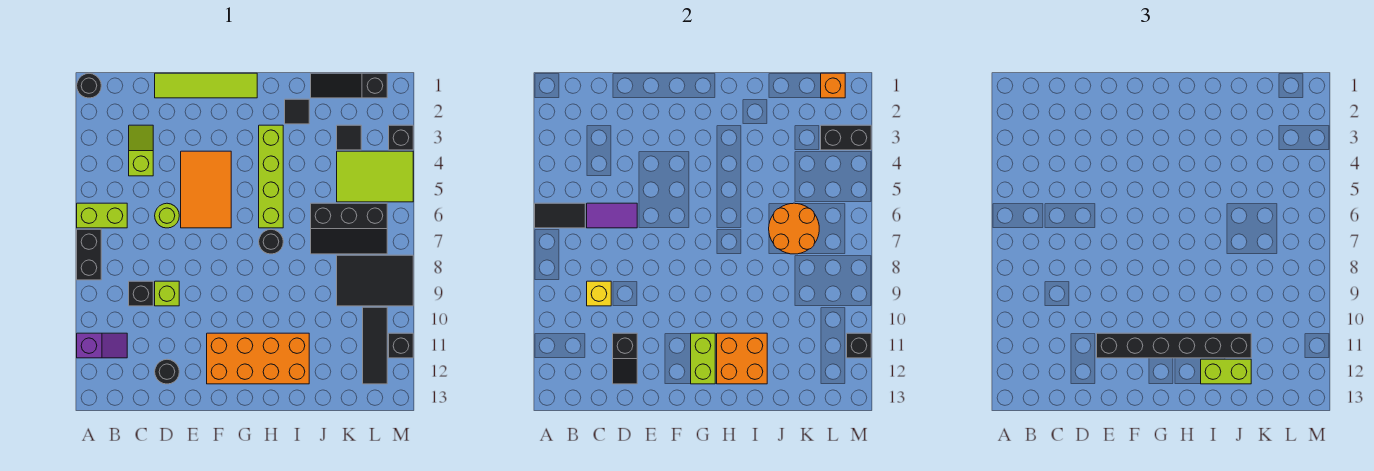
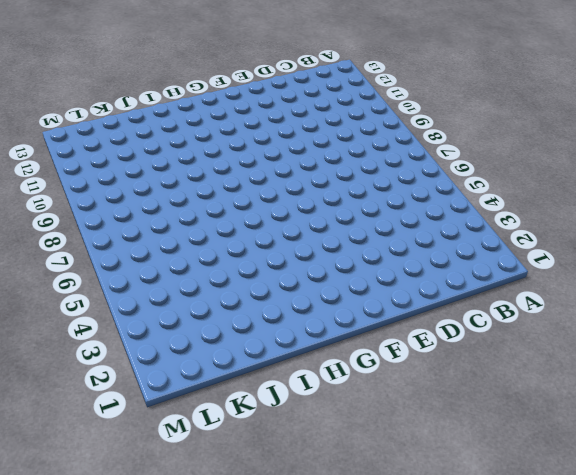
none -> black 1x1 round brick [77,73,101,98]
none -> lime 1x2 brick [77,203,127,228]
none -> black 1x2 brick [77,229,101,280]
none -> purple 1x2 slope [77,333,127,358]

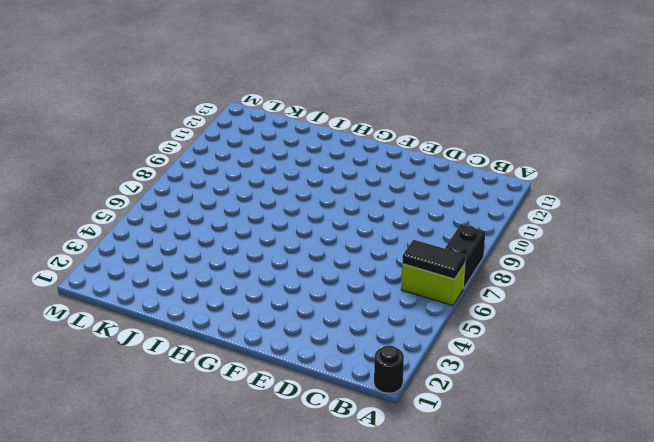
none -> purple 1x2 slope [77,333,127,358]
none -> lime 1x2 slope [129,125,153,176]
none -> black 1x1 brick [129,281,153,306]
none -> lime 1x4 tile [155,73,257,98]

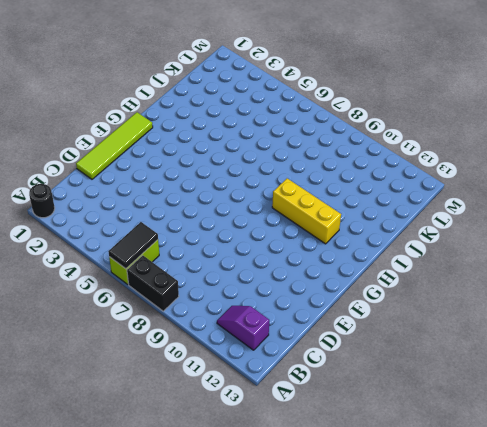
purple 1x2 slope [217,306,269,350] -> purple 1x2 slope turned to [77,333,127,358]
yellow 1x3 brick [272,178,341,244] -> orange 2x4 brick [207,333,309,384]
none -> lime 1x2 slope [129,125,153,176]
none -> black 1x1 brick [129,281,153,306]
none -> lime 1x1 round brick [155,203,179,228]
none -> lime 1x1 brick [155,281,179,306]

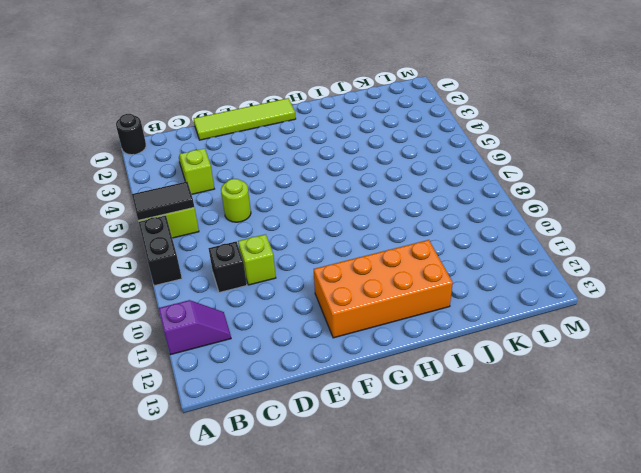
none -> black 1x1 round brick [155,359,179,384]
none -> orange 2x3 tile [181,151,231,228]
none -> lime 1x4 brick [259,125,283,228]
none -> black 1x1 round brick [259,229,283,254]

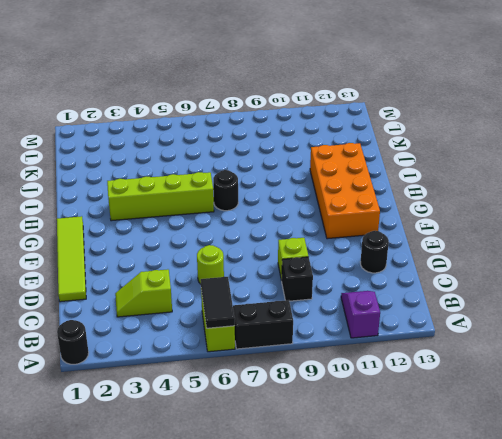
none -> orange 2x3 tile [181,151,231,228]
none -> black 1x1 tile [285,99,309,124]
none -> black 1x3 slope [311,73,387,98]
none -> black 2x3 slope [311,203,387,254]

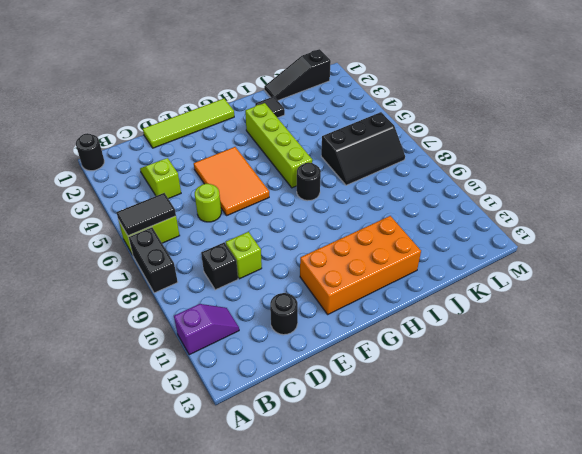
none -> black 1x1 tile [337,125,361,150]
none -> lime 2x3 tile [337,151,413,202]
none -> black 2x3 tile [337,255,413,306]
none -> black 1x3 tile [363,307,387,384]

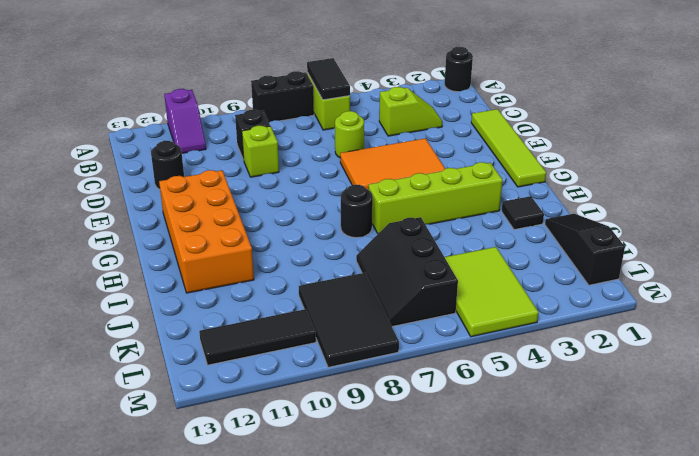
none -> black 1x1 tile [337,125,361,150]
none -> black 1x1 brick [389,125,413,150]
none -> black 1x1 brick [389,333,413,358]
none -> purple 1x2 tile [587,203,637,228]

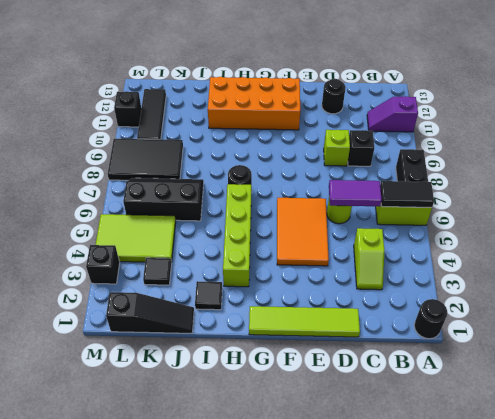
none -> yellow 1x1 brick [587,281,611,306]
none -> black 1x2 slope [613,333,637,384]
none -> lime 1x2 brick [691,333,715,384]
none -> orange 2x2 brick [717,333,767,384]

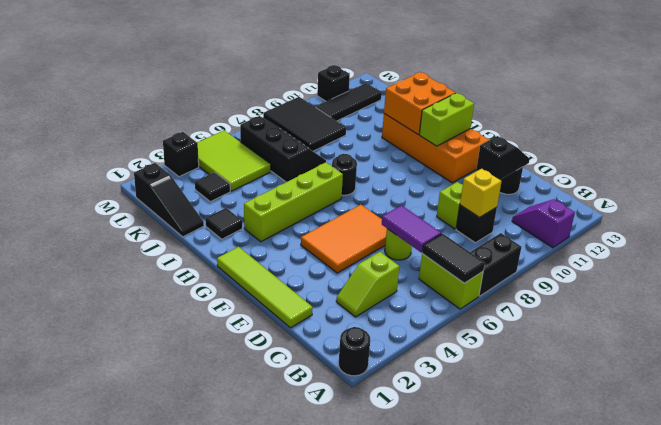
none -> orange 2x2 round brick [769,203,819,254]
none -> orange 1x1 brick [821,73,845,98]
none -> black 1x2 brick [821,125,871,150]
none -> black 1x1 brick [847,333,871,358]

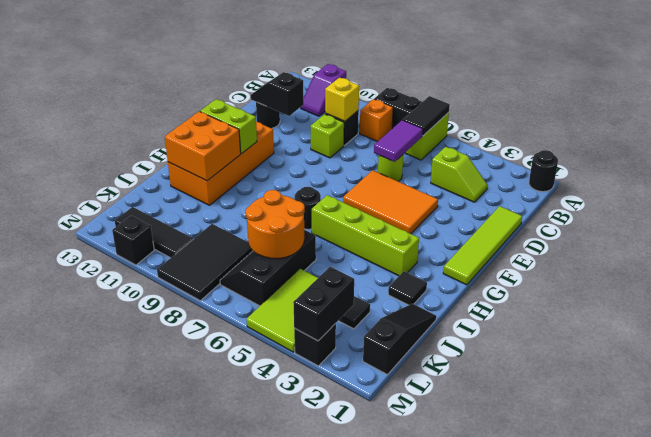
orange 1x1 brick [360,99,393,142] -> orange 1x1 brick moved to [821,73,845,98]
none -> black 1x1 brick [847,333,871,358]
none -> black 1x6 brick [1097,333,1251,358]
none -> lime 1x2 brick [1201,359,1251,384]

